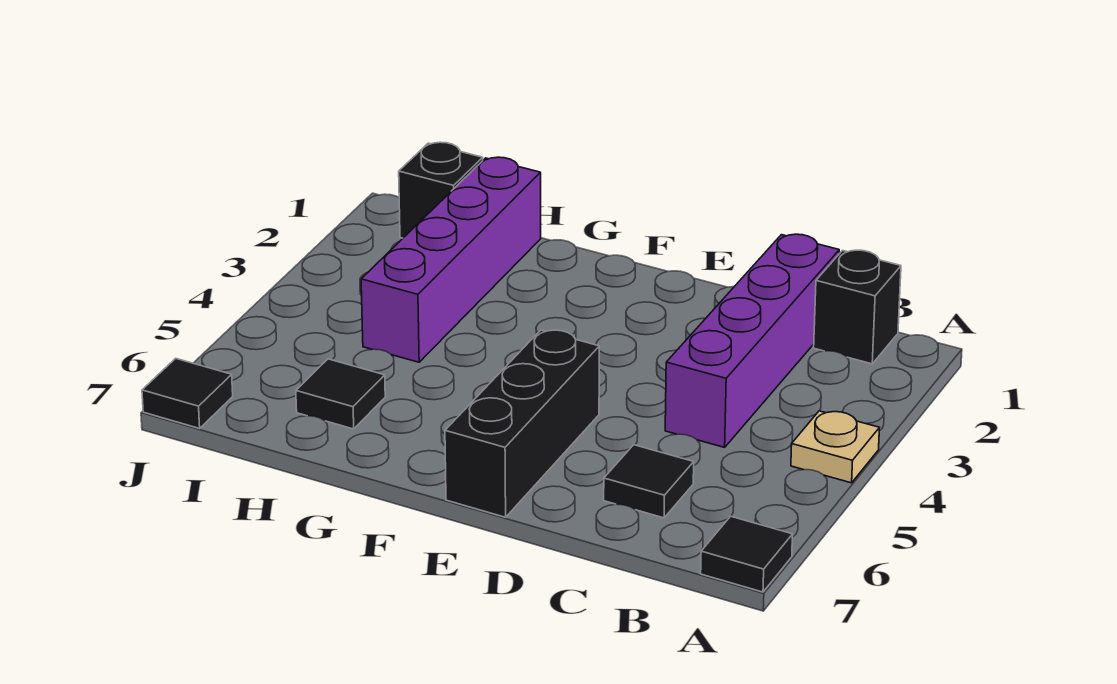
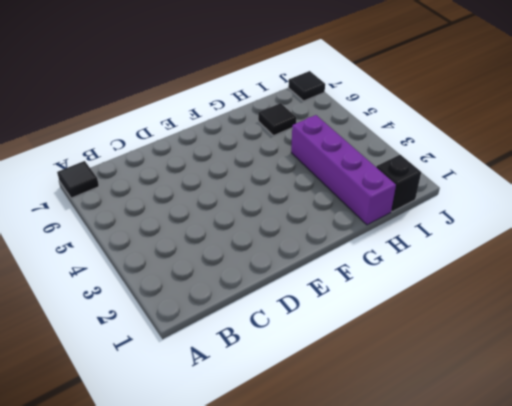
none -> tan 1x1 plate [791,411,879,483]
none -> black 1x1 brick [814,250,901,364]

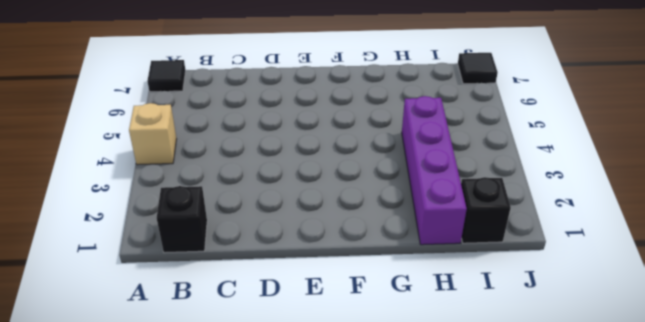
tan 1x1 brick [129,103,176,165] -> tan 1x1 plate [791,411,879,483]
none -> purple 1x4 brick [665,234,839,447]
none -> black 1x1 tile [604,445,694,518]

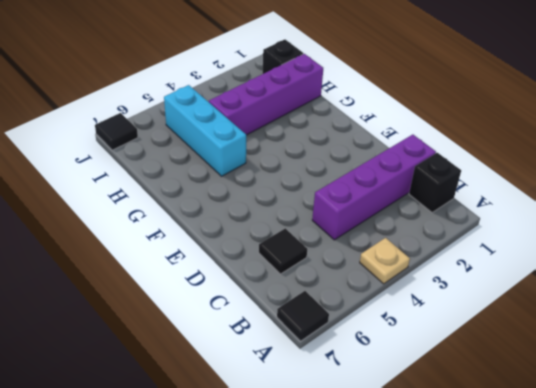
cyan 1x3 brick [164,85,246,176] -> none
none -> black 1x3 brick [445,330,599,517]
none -> black 1x1 tile [296,359,385,429]

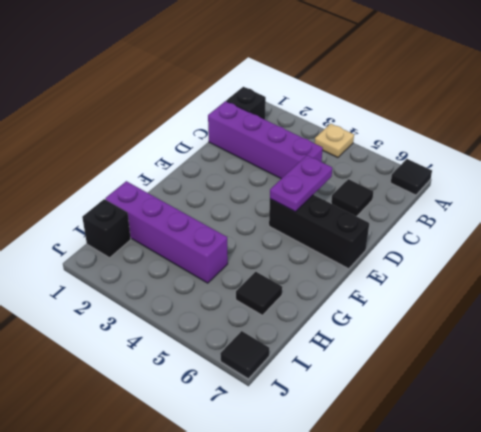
purple 1x2 plate [270,155,332,212] -> none

